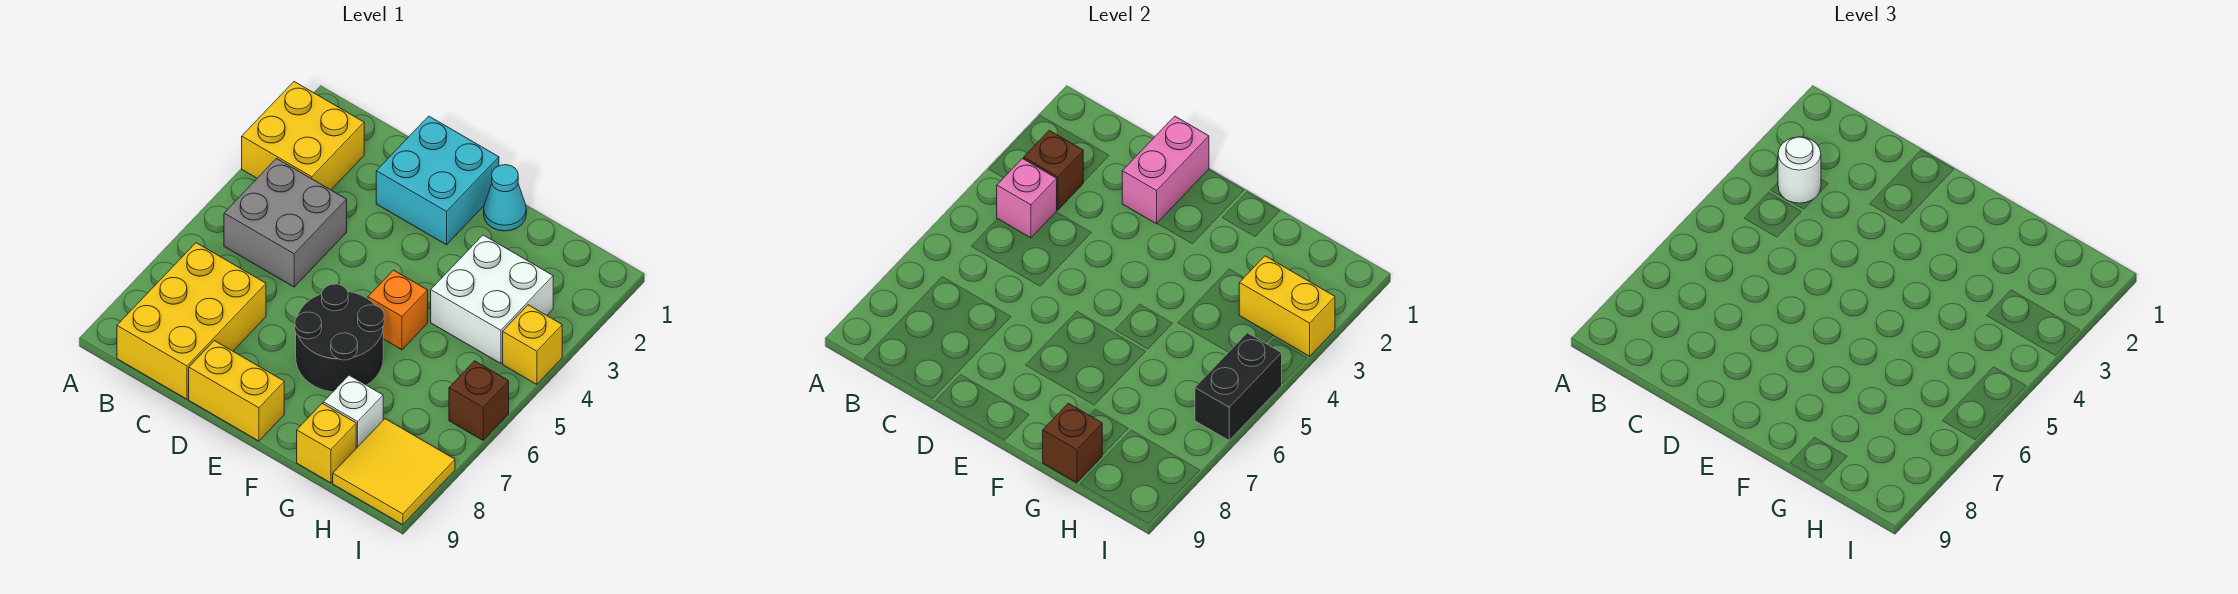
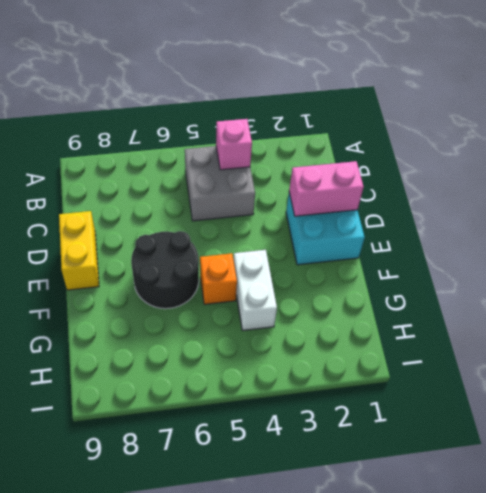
white 1x2 brick [234,250,277,330] -> white 2x2 brick [431,235,553,364]
none -> yellow 2x2 brick [242,82,364,190]
none -> yellow 2x3 brick [117,243,266,399]
none -> cyan 1x1 cone [484,165,526,231]

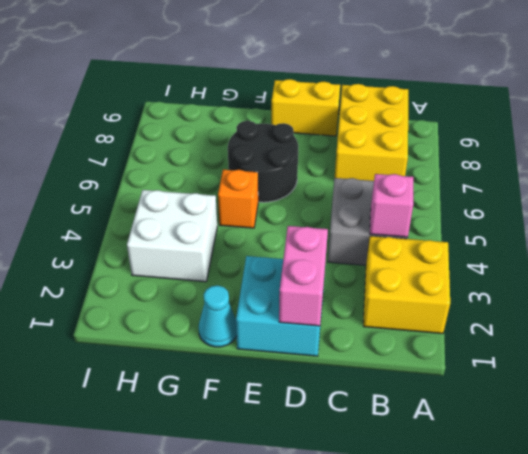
none -> white 1x1 brick [323,375,383,448]
none -> yellow 1x1 brick [297,403,356,483]
none -> yellow 2x2 tile [333,419,455,525]

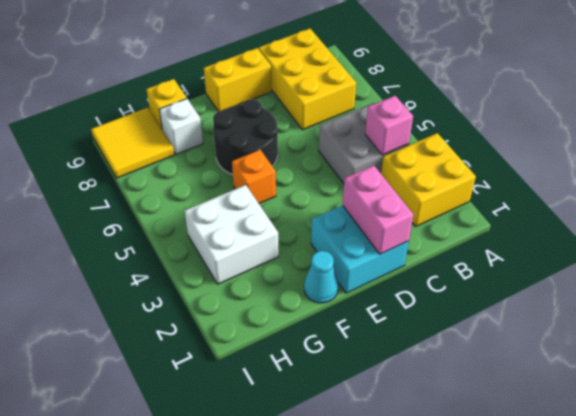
none -> yellow 1x1 brick [503,305,562,384]
none -> brown 1x1 brick [449,361,509,440]
none -> brown 1x1 brick [1024,130,1083,210]

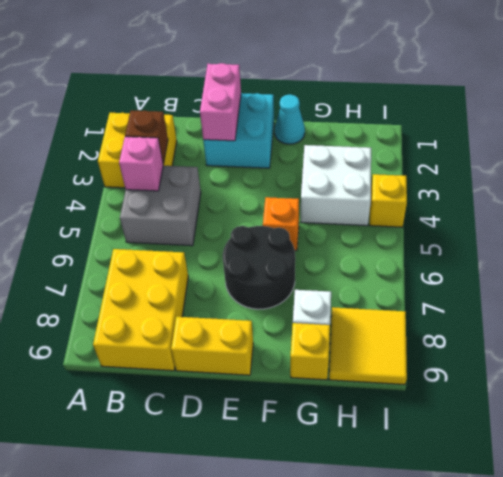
none -> brown 1x1 brick [449,361,509,440]
none -> brown 1x1 brick [1043,403,1102,483]
none -> yellow 1x2 brick [1239,256,1335,356]

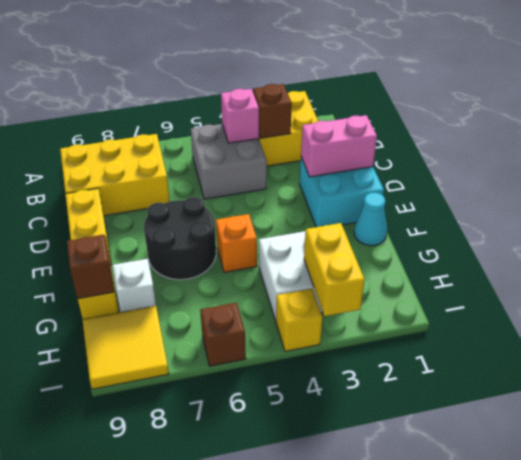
none -> black 1x2 brick [1195,333,1282,440]
none -> white 1x1 round brick [1778,137,1821,203]

